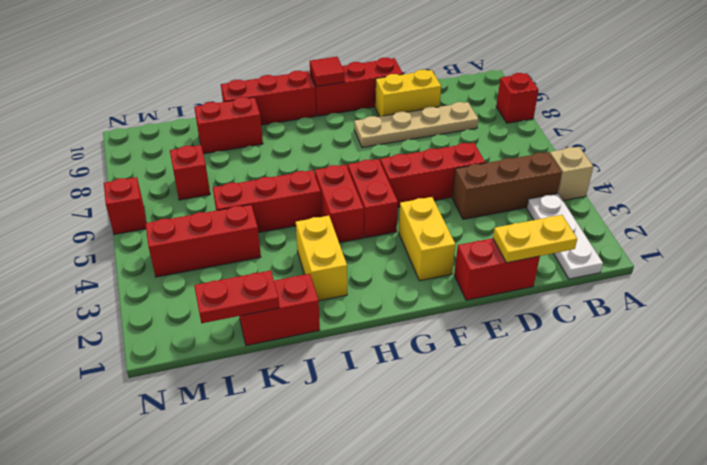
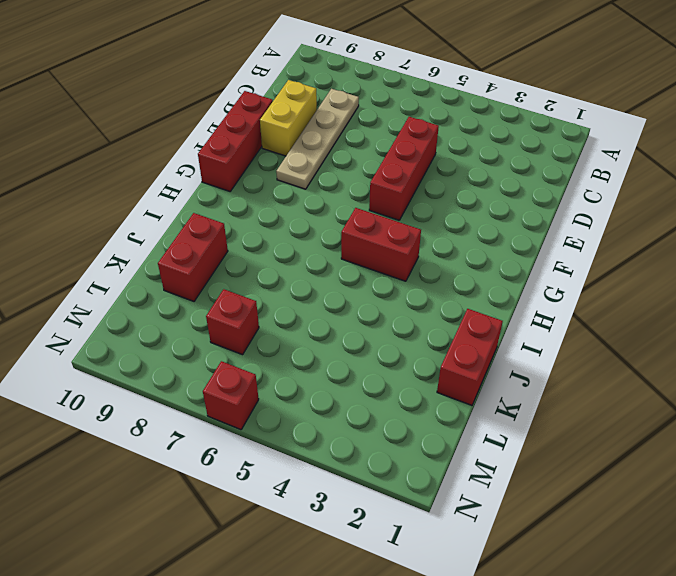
none -> tan 1x1 brick [550,147,593,201]
none -> red 1x1 brick [496,73,539,123]
none -> white 1x3 plate [527,194,603,279]

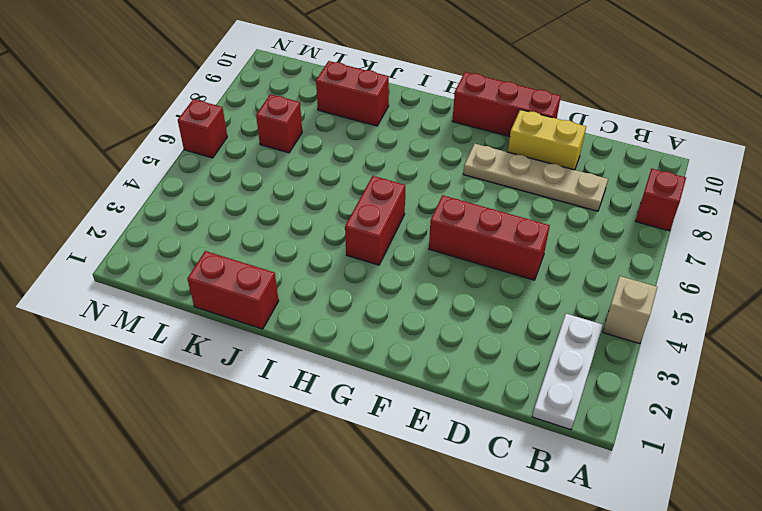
none -> brown 1x3 brick [452,152,562,219]
none -> red 1x2 brick [454,238,540,300]
none -> yellow 1x2 brick [399,197,456,281]

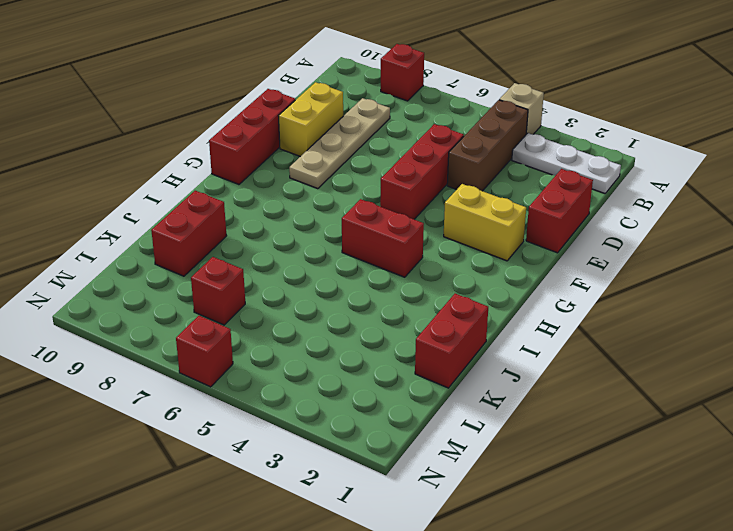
none -> red 1x2 brick [348,159,398,238]
none -> red 1x3 brick [221,71,316,125]
none -> yellow 1x2 brick [296,216,347,301]

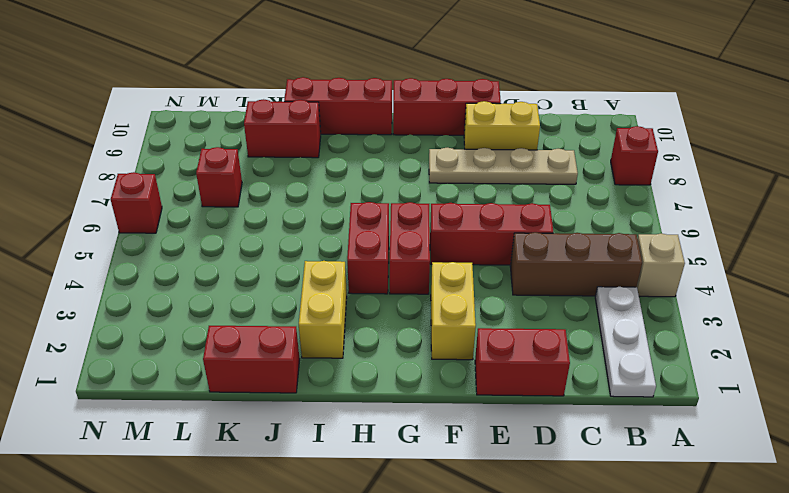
none -> red 1x3 brick [213,170,321,233]
none -> red 1x3 brick [145,205,261,277]
none -> yellow 1x2 plate [493,215,577,263]

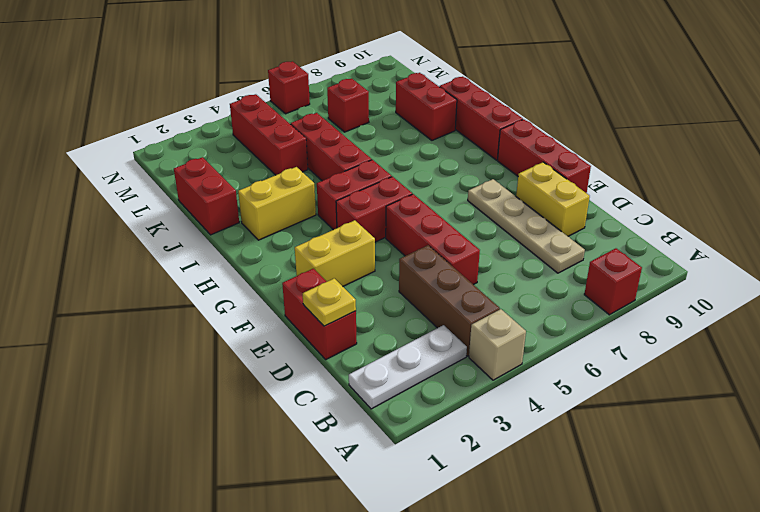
yellow 1x1 plate [303,278,356,326] -> yellow 1x2 plate [493,215,577,263]
none -> red 1x1 tile [310,57,345,86]
none -> red 1x2 plate [194,270,279,323]

